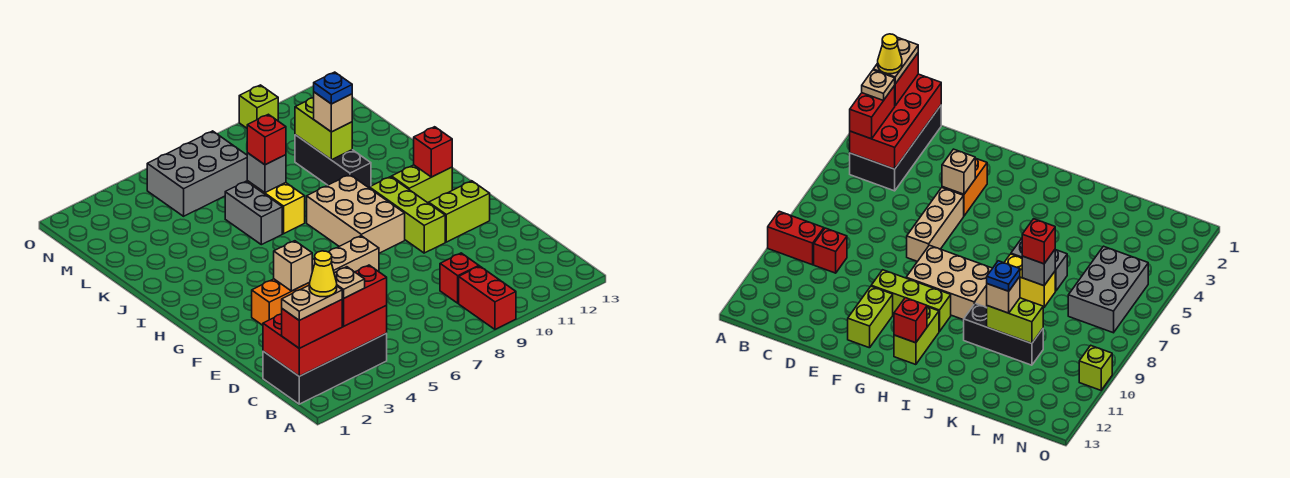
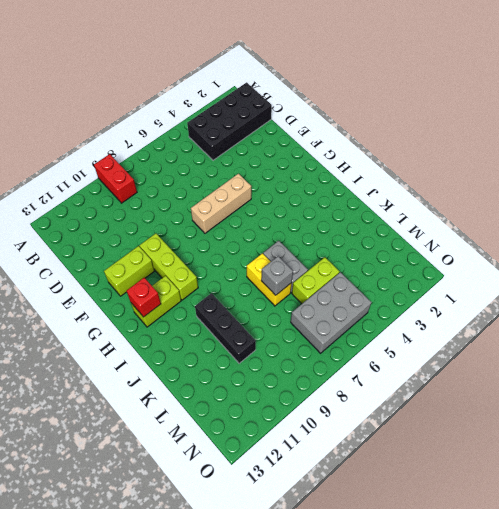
lime 1x2 brick [292,257,339,304] -> lime 1x2 brick turned to [295,98,352,160]
none -> red 1x1 brick [440,253,479,303]
none -> orange 1x2 brick [252,279,310,325]
none -> tan 2x3 brick [307,175,405,253]

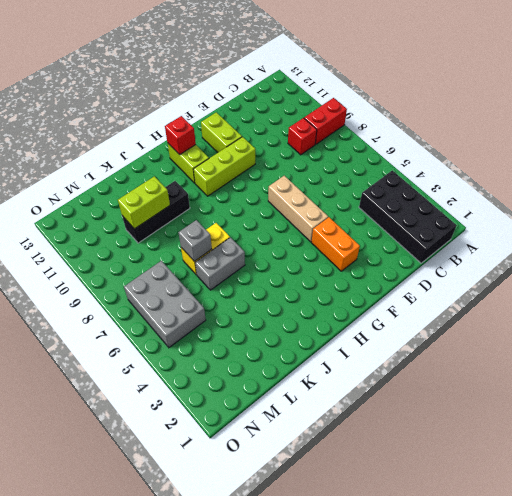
none -> tan 2x3 brick [307,175,405,253]
none -> lime 1x1 brick [239,85,278,128]
none -> red 2x4 brick [263,305,387,376]

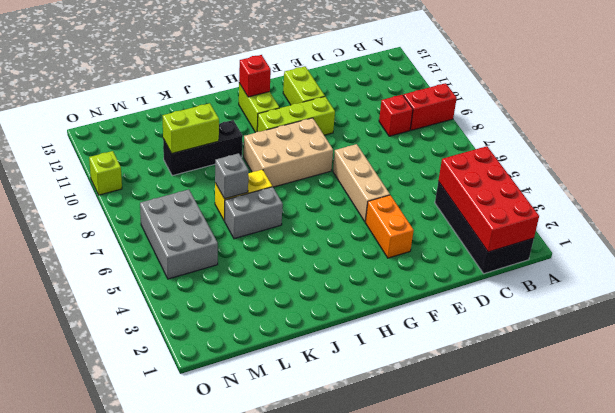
none -> tan 1x1 brick [274,241,312,291]
none -> red 1x2 brick [282,300,342,348]
none -> red 1x2 brick [342,265,387,326]

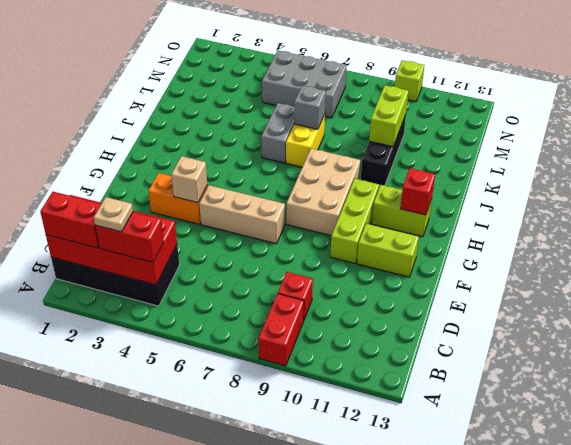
none -> red 1x1 brick [247,114,286,165]
none -> tan 1x1 brick [314,92,352,132]
none -> tan 1x2 plate [282,286,342,320]

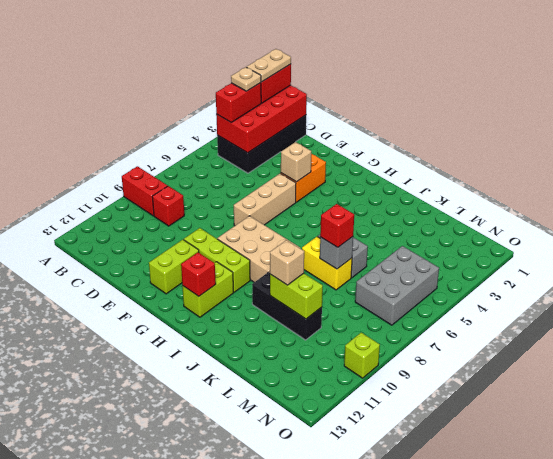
none -> blue 1x1 plate [314,72,352,104]
none -> yellow 1x1 cone [309,251,337,297]

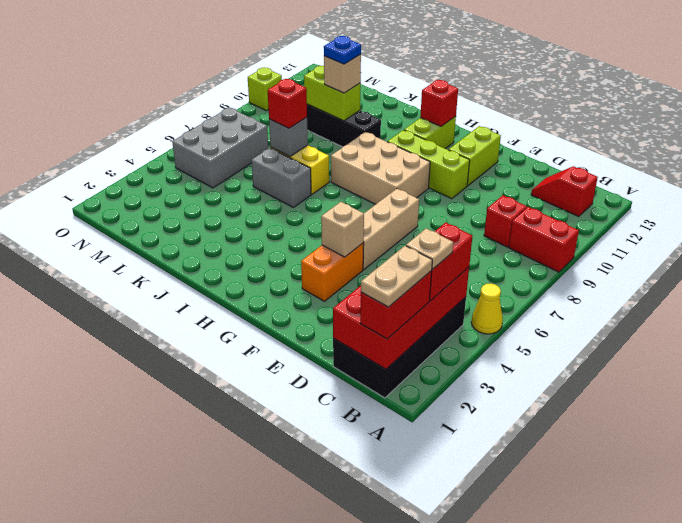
yellow 1x1 cone [471,284,503,334] -> yellow 1x1 cone moved to [309,251,337,297]
red 1x2 slope [531,166,598,217] -> none

